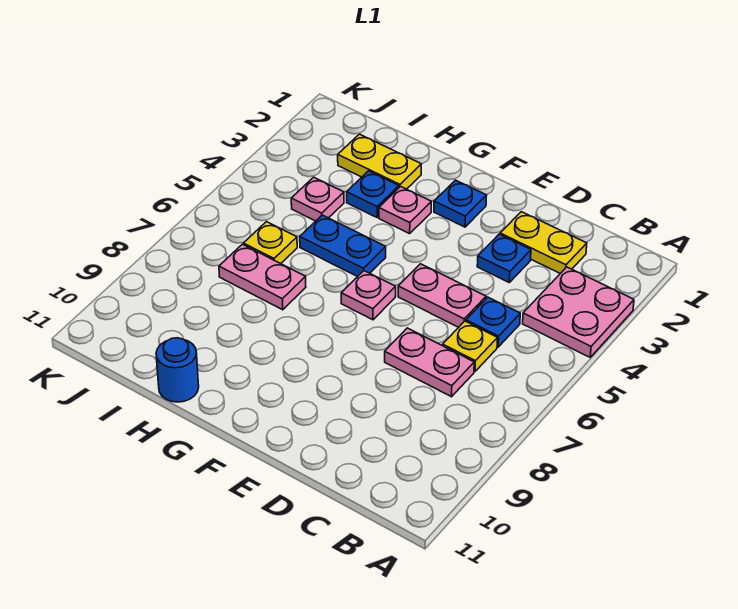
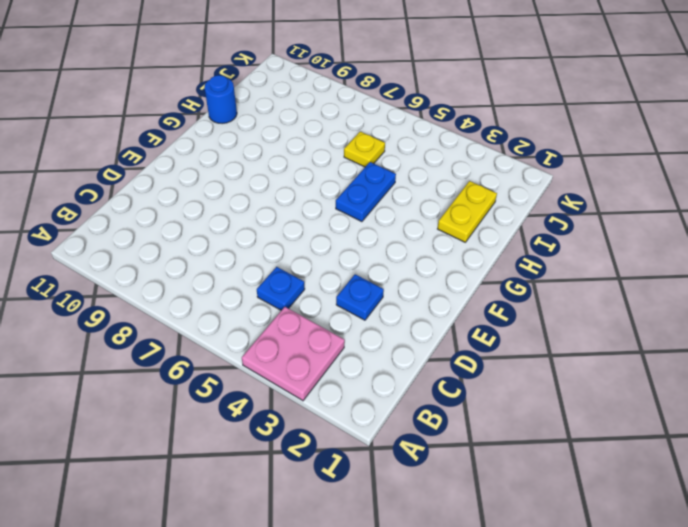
none -> yellow 1x2 plate [500,212,587,273]
none -> yellow 1x1 plate [443,321,498,372]
none -> pink 1x2 plate [385,328,474,397]

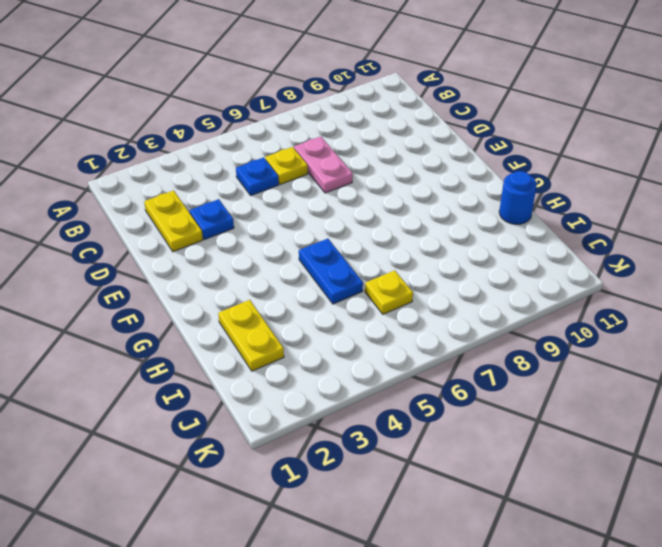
none -> pink 2x2 plate [523,267,634,357]
none -> pink 1x2 plate [398,264,486,327]
none -> blue 1x1 plate [434,180,487,227]

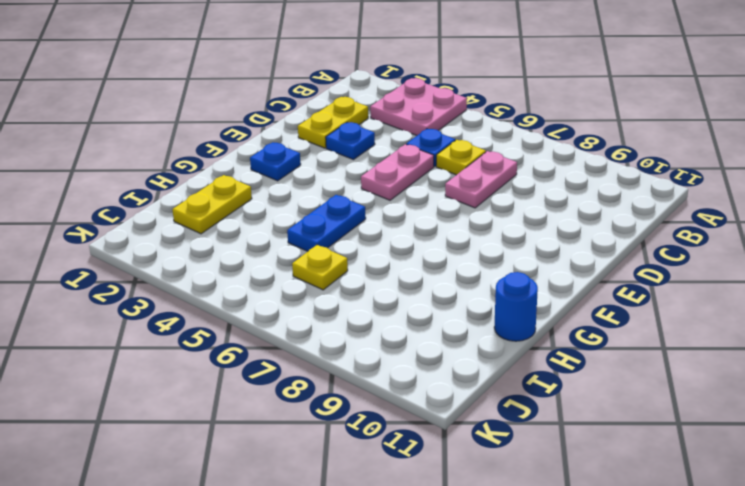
none -> pink 1x1 plate [341,271,396,320]
none -> pink 1x1 plate [379,187,431,234]
none -> blue 1x1 plate [347,171,399,217]

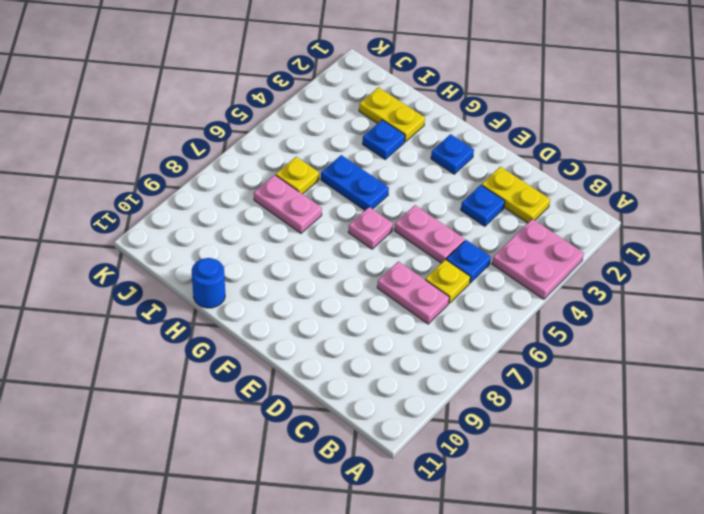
none -> pink 1x1 plate [379,187,431,234]
none -> pink 1x1 plate [291,177,344,221]

